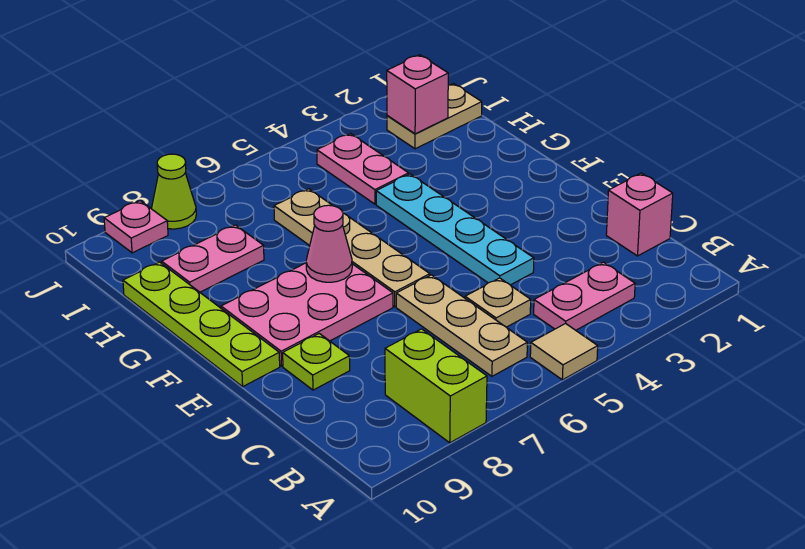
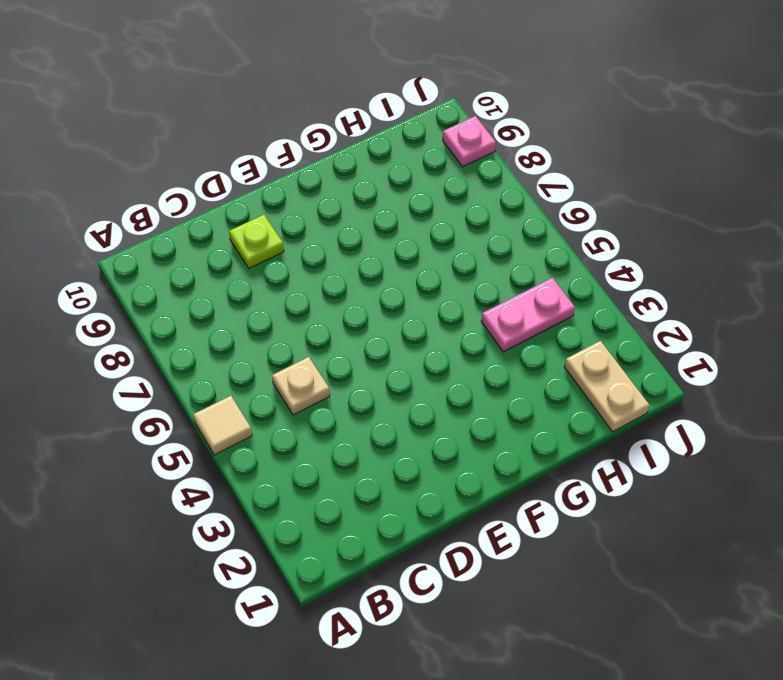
none -> lime 1x2 brick [385,329,487,443]
none -> pink 1x2 plate [534,262,635,330]
none -> tan 1x3 plate [396,275,527,376]

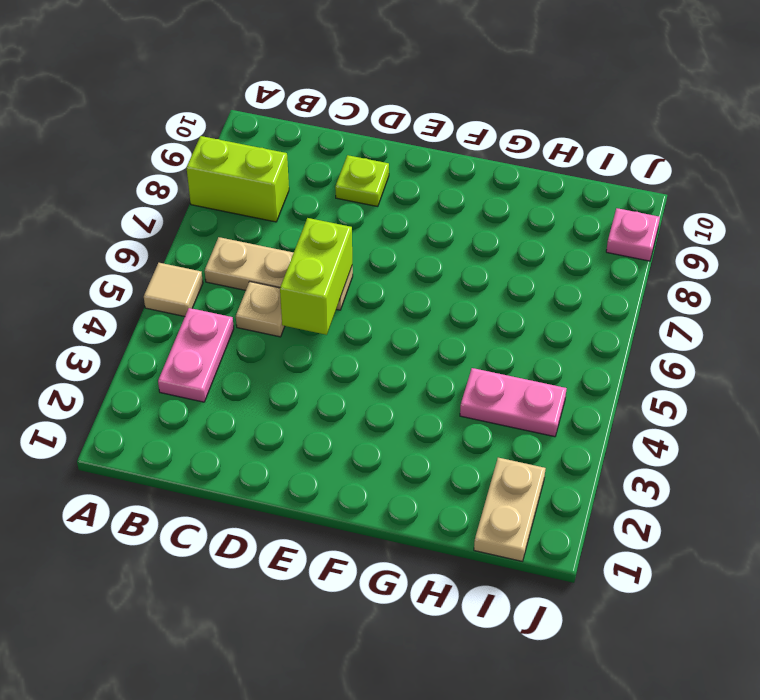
lime 1x2 brick [280,218,352,335] -> none
none -> pink 1x1 brick [606,173,673,256]
none -> cyan 1x4 plate [376,174,534,285]
none -> tan 1x4 plate [274,189,430,307]

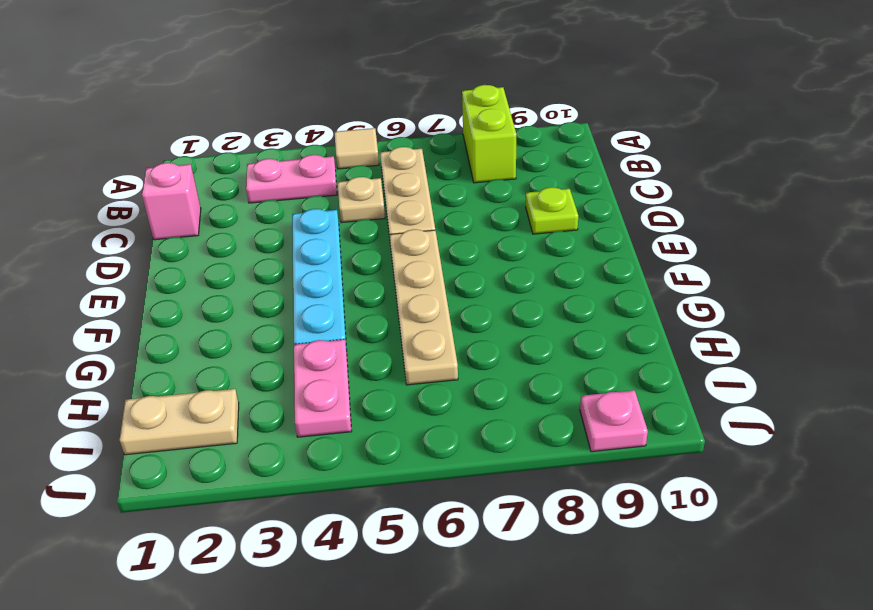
none -> pink 2x3 plate [221,263,393,366]
none -> lime 1x4 plate [123,262,280,387]
none -> pink 1x2 plate [162,225,264,292]

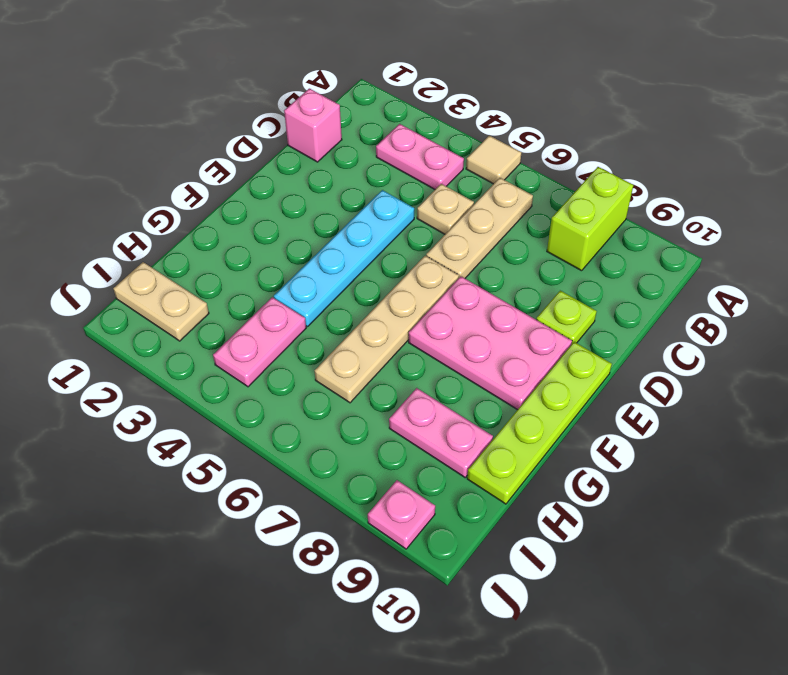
none -> lime 1x1 cone [152,154,196,229]
none -> pink 1x1 cone [306,205,352,282]
none -> pink 1x1 brick [387,55,448,134]

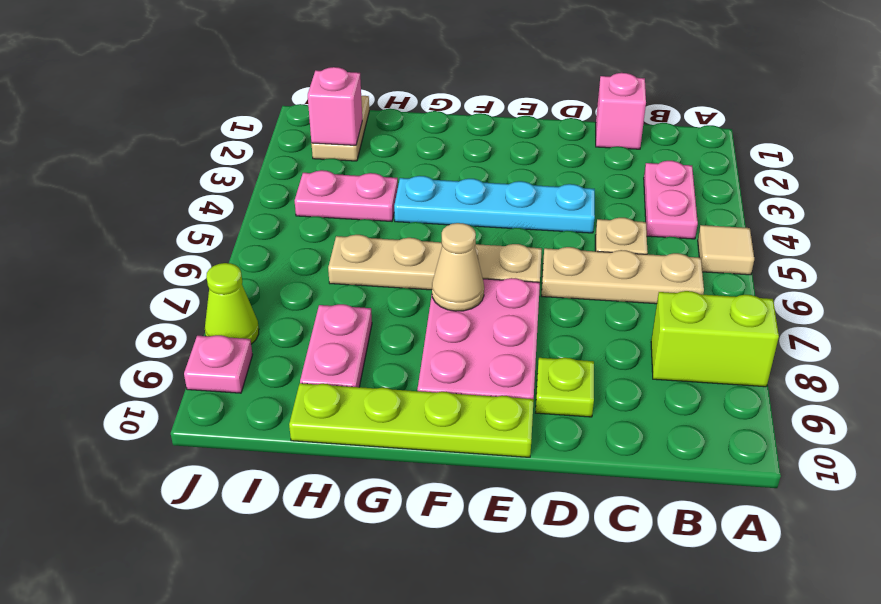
tan 1x1 cone [432,223,484,311] -> pink 1x1 cone [306,205,352,282]

